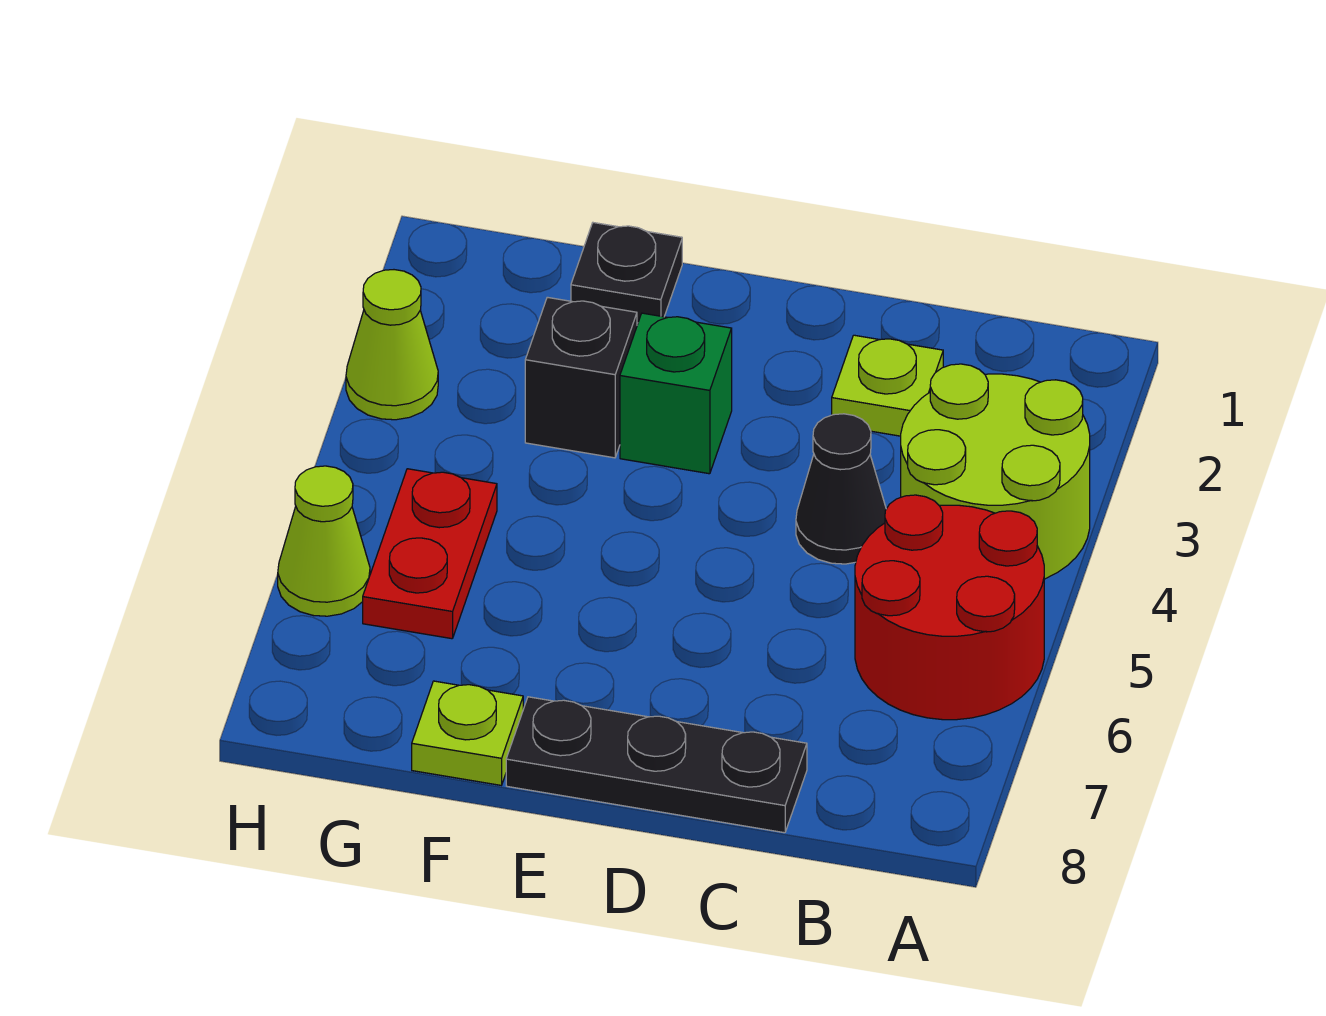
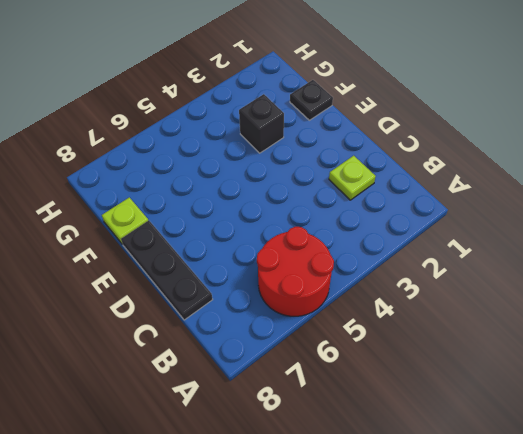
none -> lime 2x2 round brick [901,364,1090,579]
none -> black 1x1 cone [796,414,886,564]
none -> green 1x1 brick [620,313,732,474]

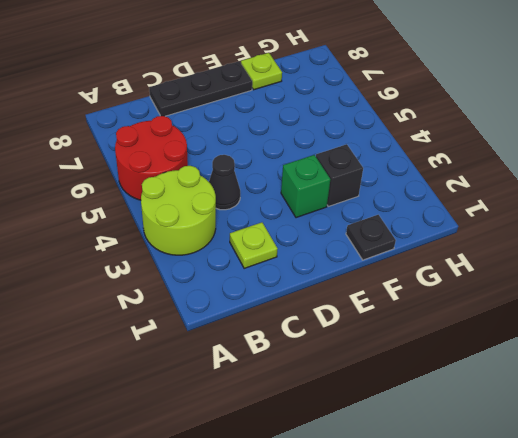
none -> red 1x2 plate [363,469,497,639]
none -> lime 1x1 cone [346,270,438,420]
none -> lime 1x1 cone [278,466,370,616]

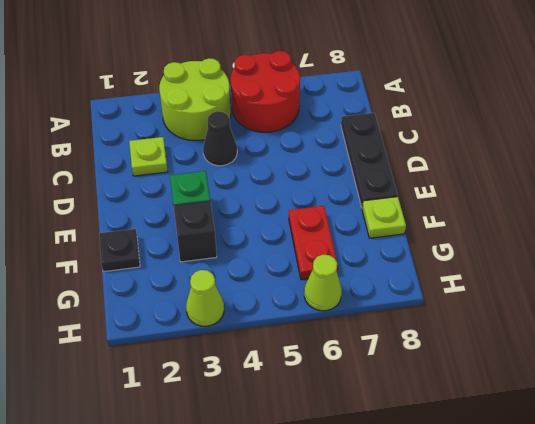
red 1x2 plate [289,206,338,280] -> red 1x2 plate turned to [363,469,497,639]

